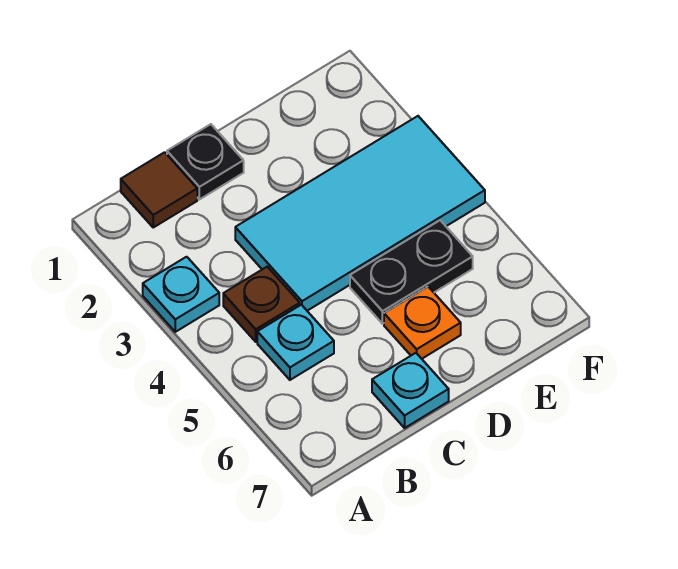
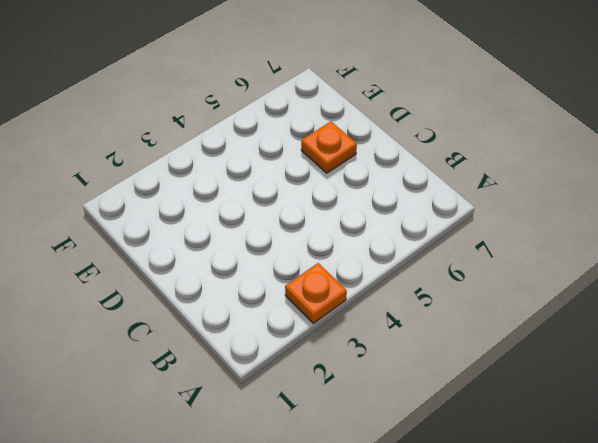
orange 1x1 plate [285,263,347,323] -> cyan 1x1 plate [143,257,219,332]
none -> brown 1x1 tile [121,152,197,227]
none -> brown 1x1 plate [223,267,300,342]

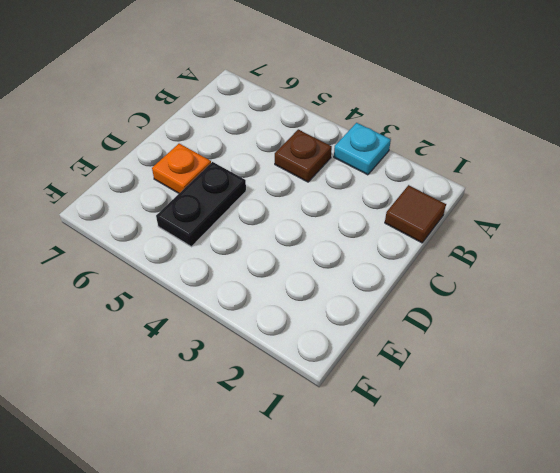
none -> cyan 1x1 plate [257,305,334,380]
none -> black 1x1 plate [167,124,244,199]

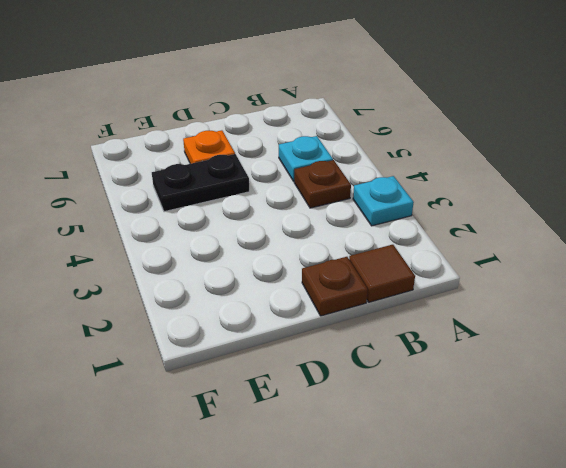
brown 1x1 plate [302,257,368,316] -> black 1x1 plate [167,124,244,199]
none -> cyan 2x4 tile [235,116,485,311]
none -> cyan 1x1 plate [372,353,449,428]

